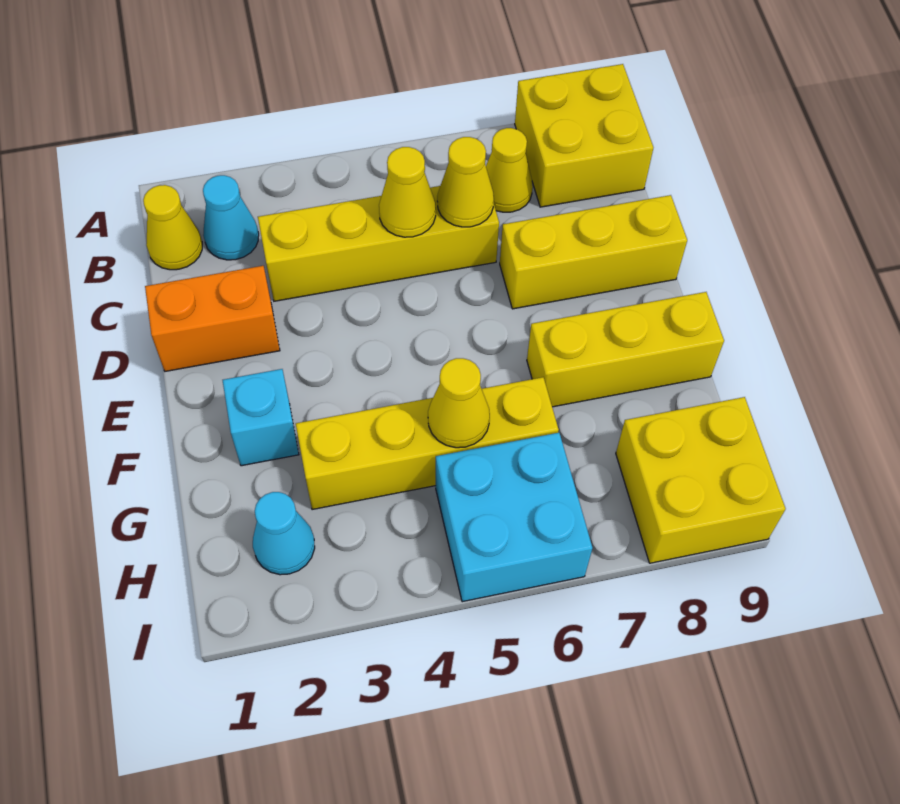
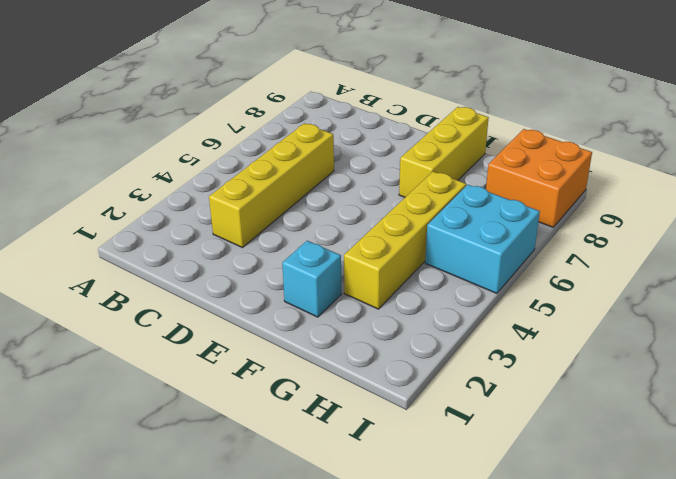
orange 2x2 brick [486,129,592,227] -> yellow 2x2 brick [616,397,786,563]
none -> yellow 2x2 brick [515,64,653,207]
none -> yellow 1x1 cone [143,185,202,270]
none -> cyan 1x1 cone [203,175,259,260]

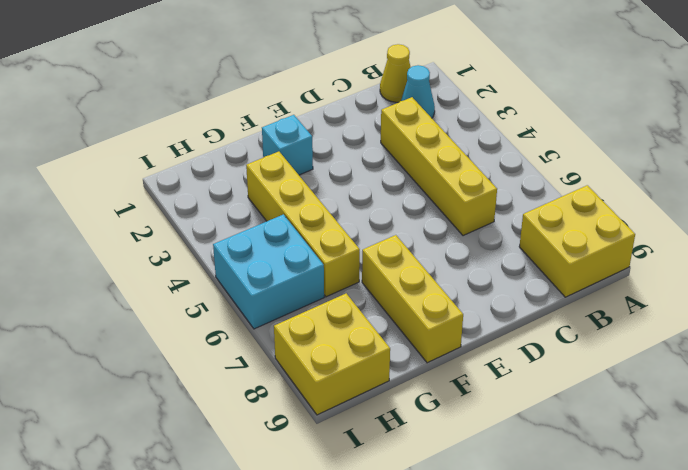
none -> yellow 1x1 cone [486,128,533,212]
none -> orange 1x2 brick [145,266,280,371]
none -> yellow 1x3 brick [500,195,687,309]

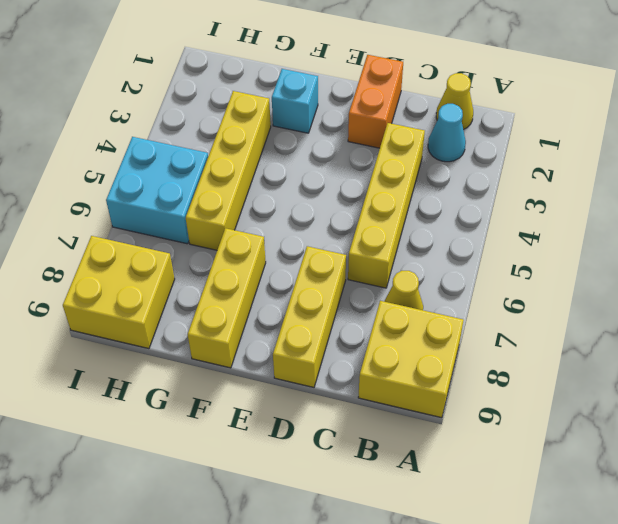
none -> cyan 1x1 cone [253,492,315,575]
none -> yellow 1x1 cone [379,147,436,237]
none -> yellow 1x1 cone [437,137,494,227]

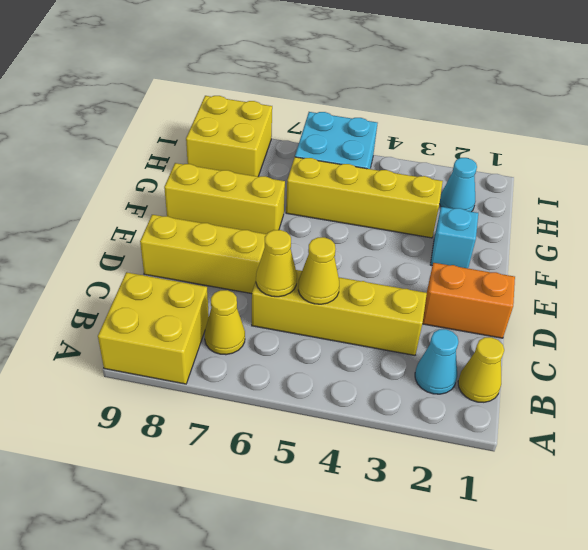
none -> yellow 1x1 cone [428,358,490,448]

